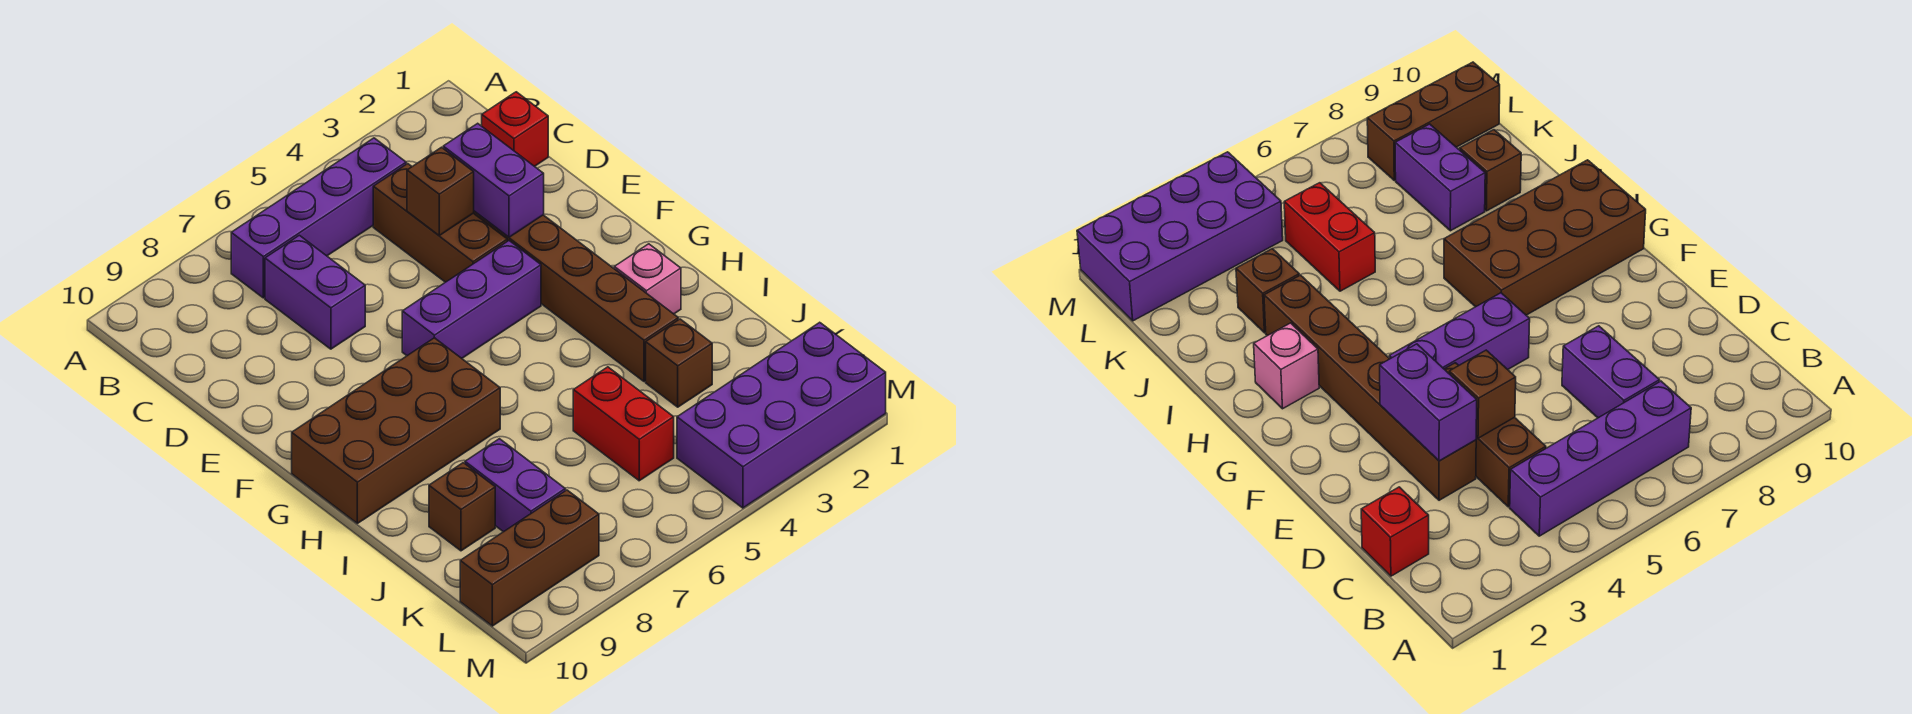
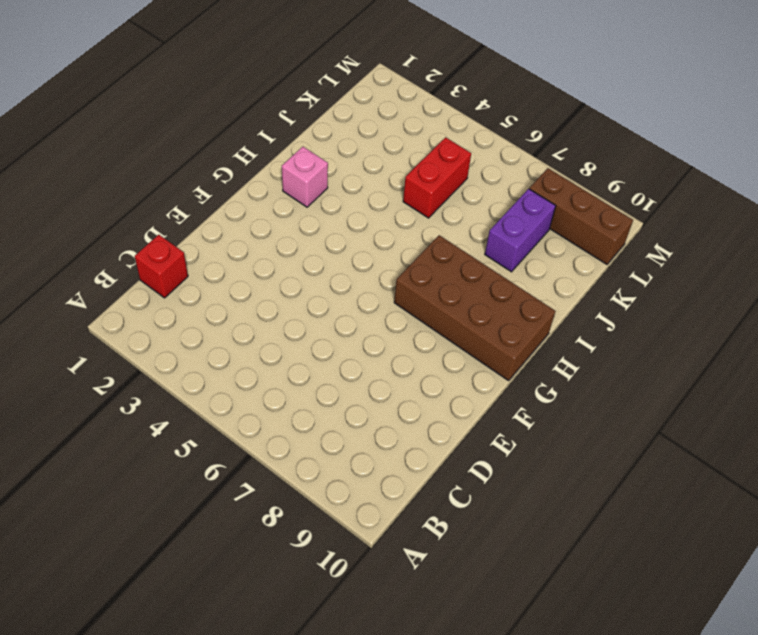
none -> purple 1x4 brick [231,138,406,298]
none -> brown 1x3 brick [373,164,507,282]
none -> purple 1x2 brick [265,235,365,349]

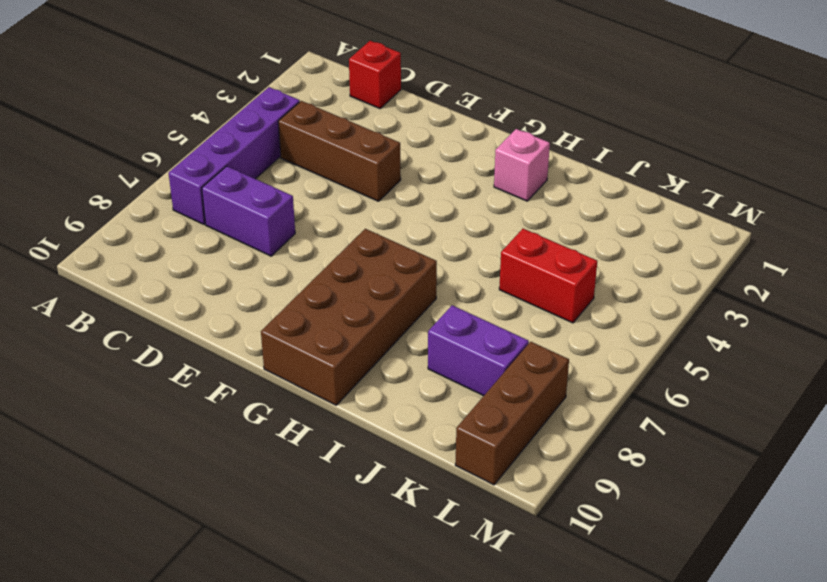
none -> brown 1x6 brick [474,211,678,382]
none -> purple 1x3 brick [402,241,541,358]
none -> brown 1x1 brick [646,319,712,407]

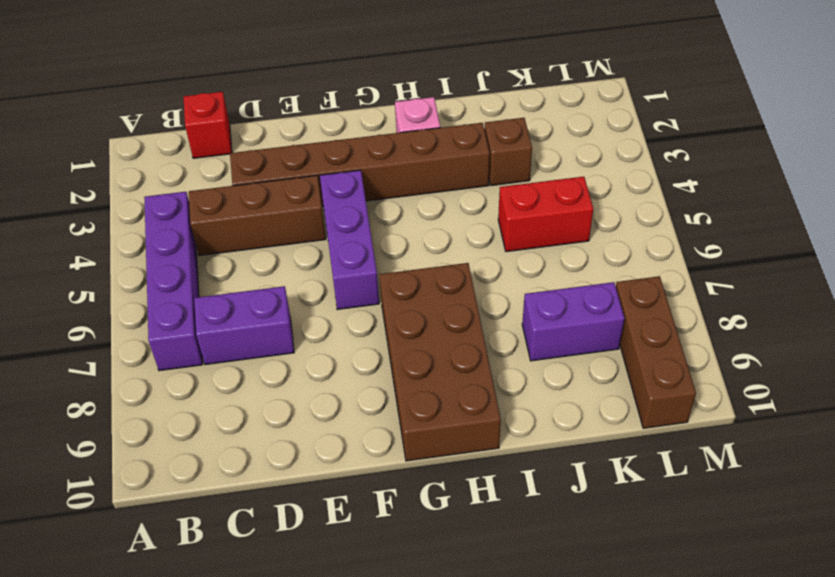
none -> brown 1x1 brick [429,463,495,551]
none -> purple 2x4 brick [677,322,886,508]
none -> purple 1x2 brick [443,123,544,237]

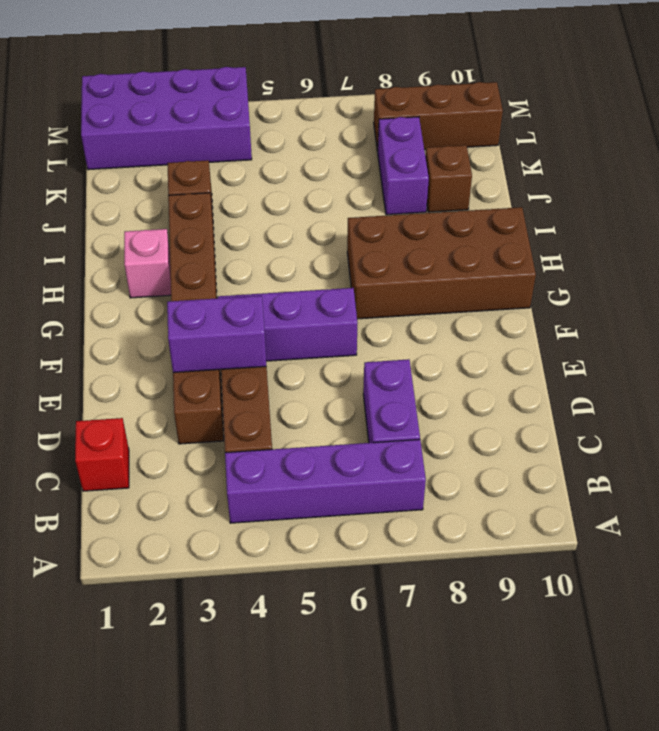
purple 1x2 brick [167,296,266,373] -> purple 1x2 brick turned to [443,123,544,237]
none -> red 1x2 brick [573,367,674,481]
none -> brown 1x1 brick [407,147,474,235]

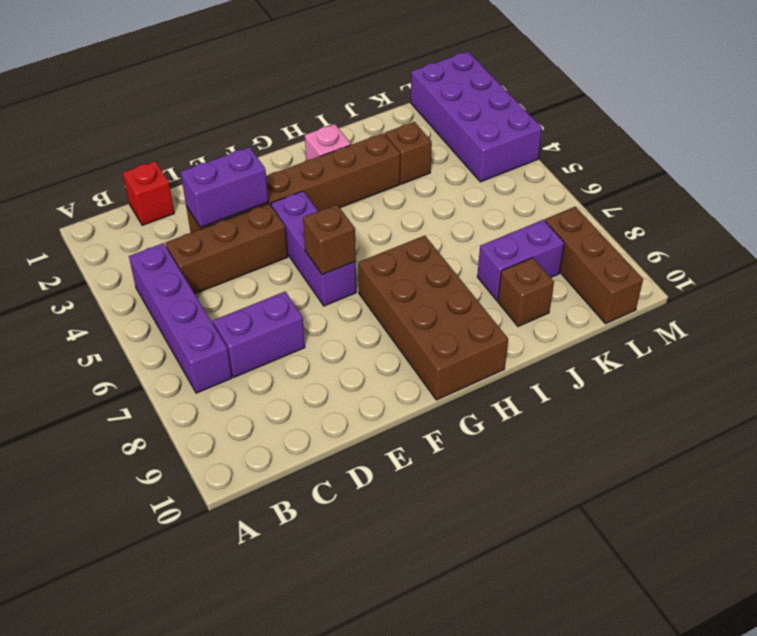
brown 1x1 brick [303,204,356,275] -> brown 1x1 brick moved to [407,147,474,235]
none -> red 1x2 brick [573,367,674,481]

